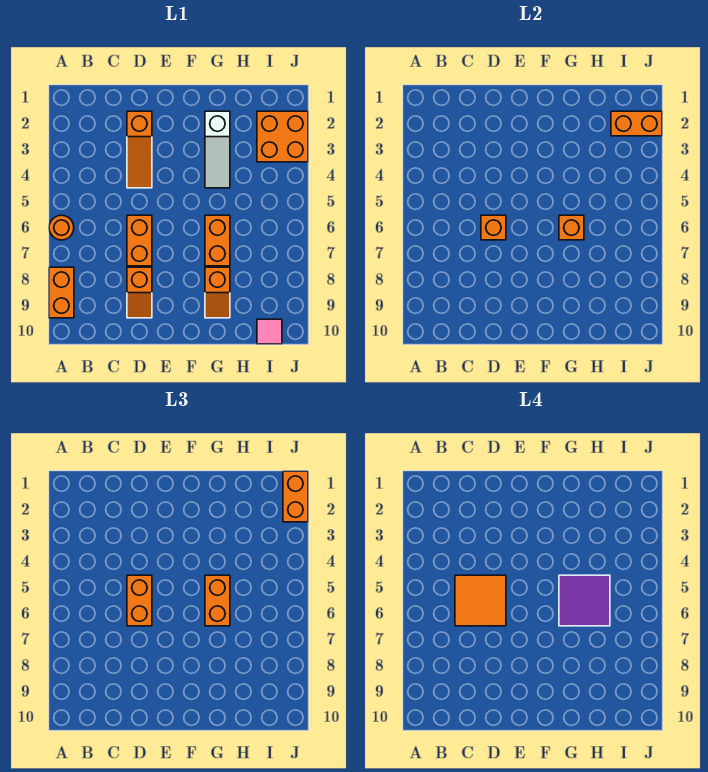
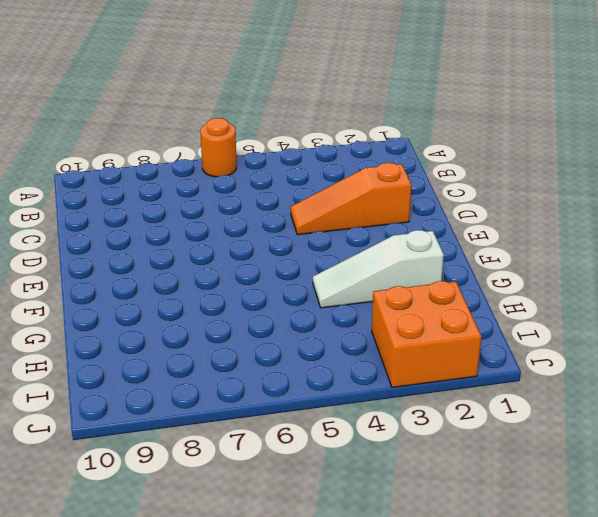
none -> orange 1x2 brick [49,267,74,318]
none -> orange 1x2 brick [127,215,152,266]
none -> orange 1x2 slope [127,267,152,318]

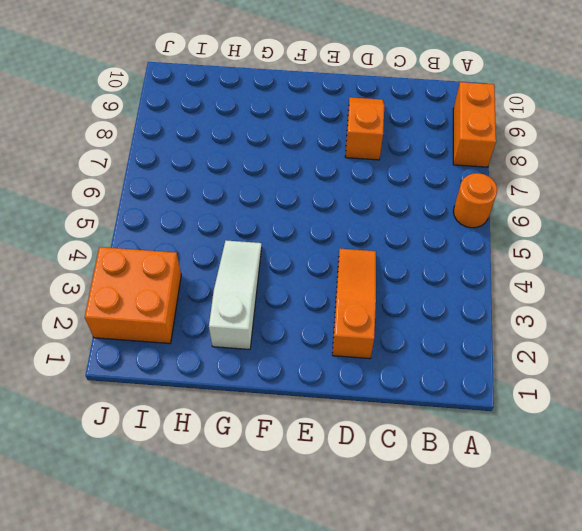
none -> orange 1x2 brick [127,215,152,266]
none -> orange 1x2 brick [205,215,230,266]
none -> orange 1x2 slope [205,267,230,318]

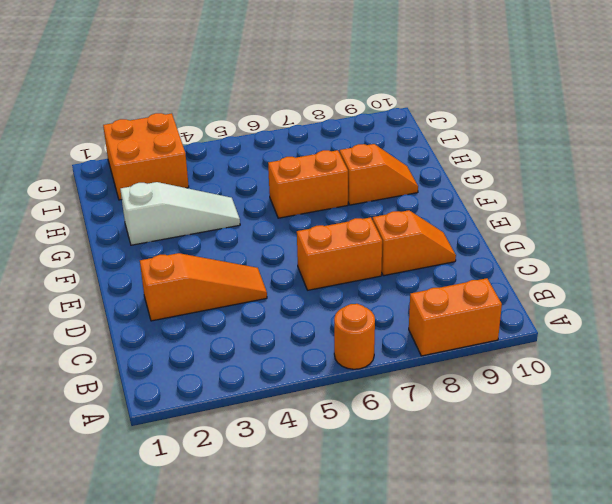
none -> pink 1x1 tile [257,319,282,344]
none -> orange 1x1 brick [481,215,506,240]
none -> orange 1x1 brick [559,215,584,240]

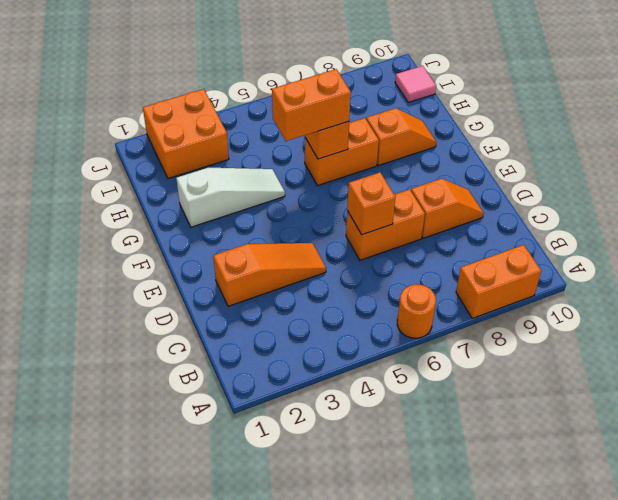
none -> orange 1x2 brick [611,111,662,136]
none -> orange 1x2 brick [127,575,152,626]
none -> orange 1x2 brick [283,471,308,522]

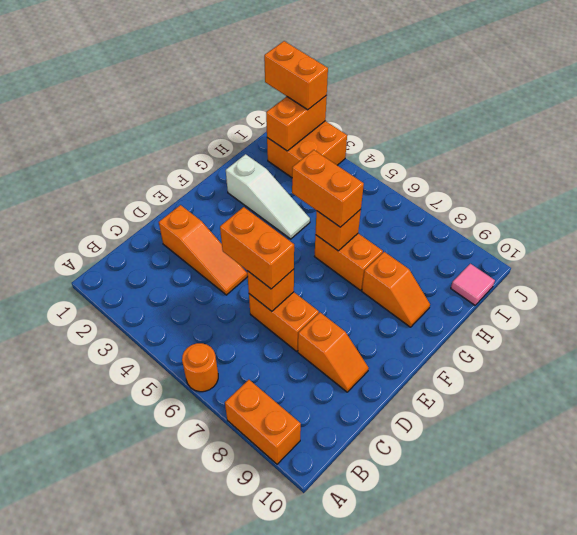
none -> orange 2x2 tile [455,575,506,626]
none -> purple 2x2 tile [559,575,610,626]

